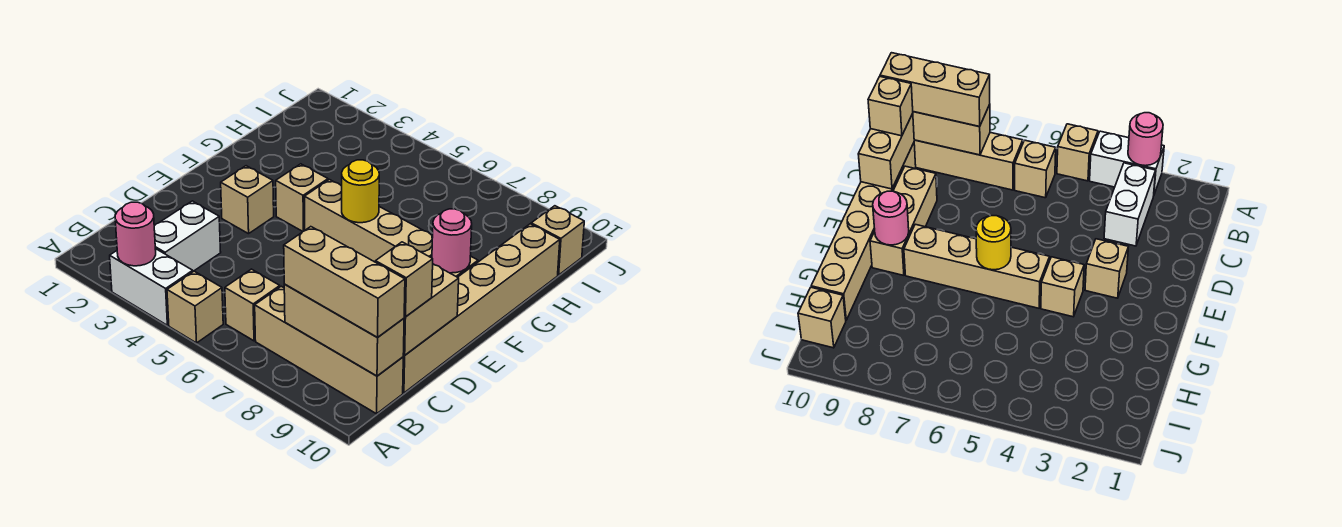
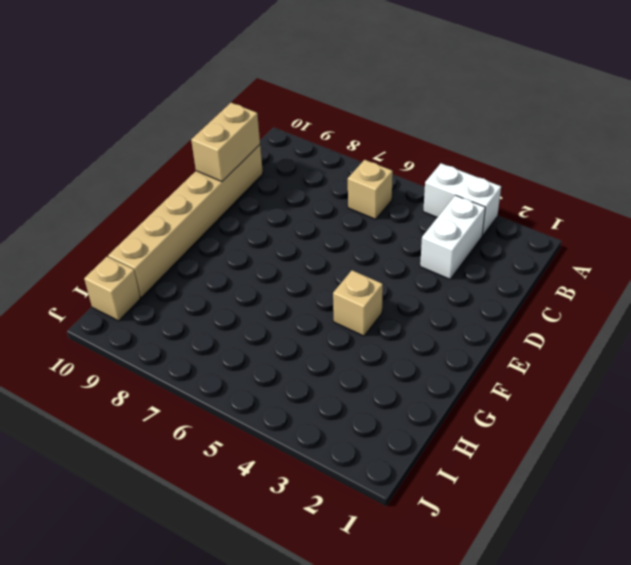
none -> tan 1x1 brick [167,271,223,343]
none -> tan 1x4 brick [255,286,403,414]
none -> tan 1x3 brick [870,166,937,275]

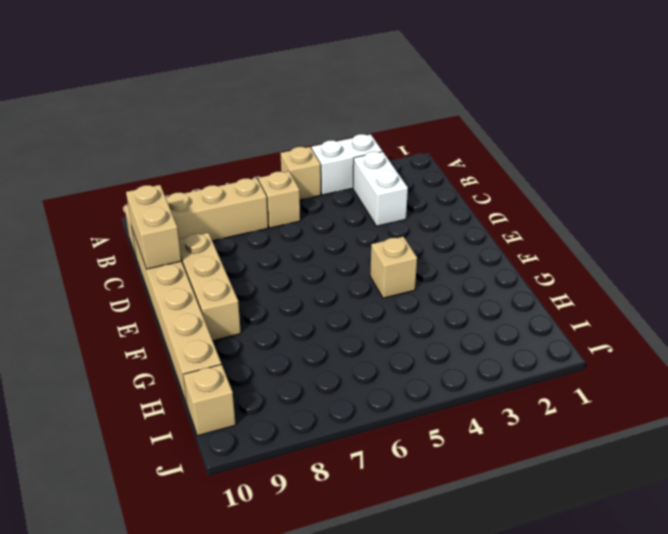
none -> tan 1x1 brick [221,166,274,234]
none -> tan 1x4 brick [305,180,433,262]
none -> pink 1x1 round brick [115,202,156,266]

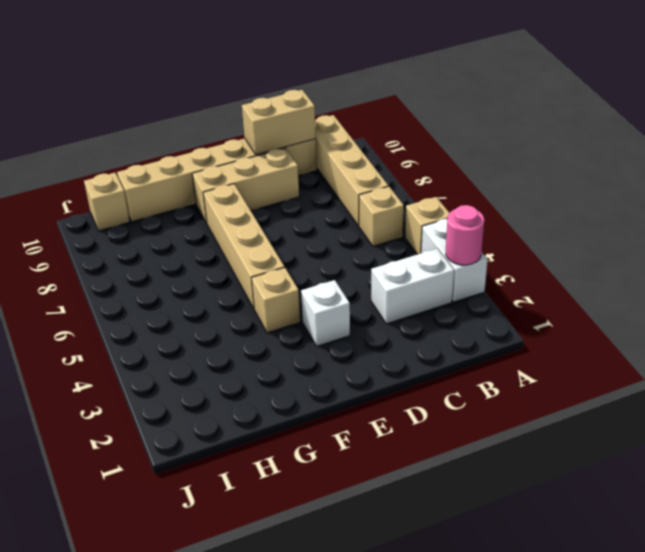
white 1x1 brick [301,280,350,346] -> tan 1x1 brick [221,166,274,234]
none -> tan 1x3 brick [284,284,404,376]
none -> yellow 1x1 round brick [342,160,379,223]
none -> pink 1x1 round brick [432,209,472,273]

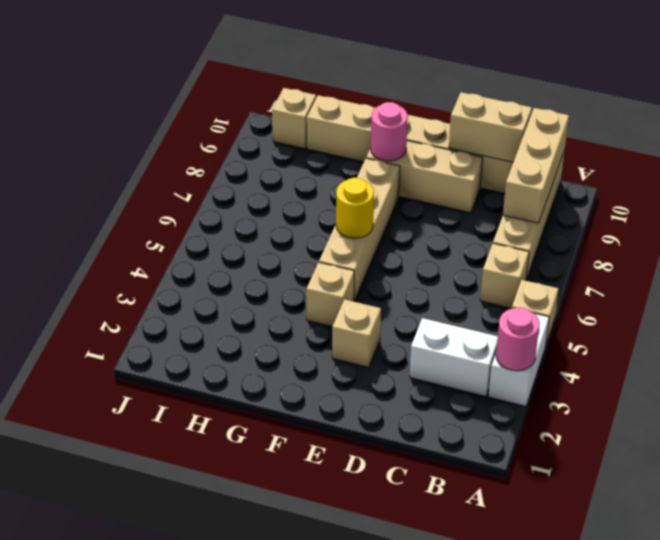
none -> tan 1x3 brick [284,227,405,338]
none -> tan 1x1 brick [376,242,433,317]

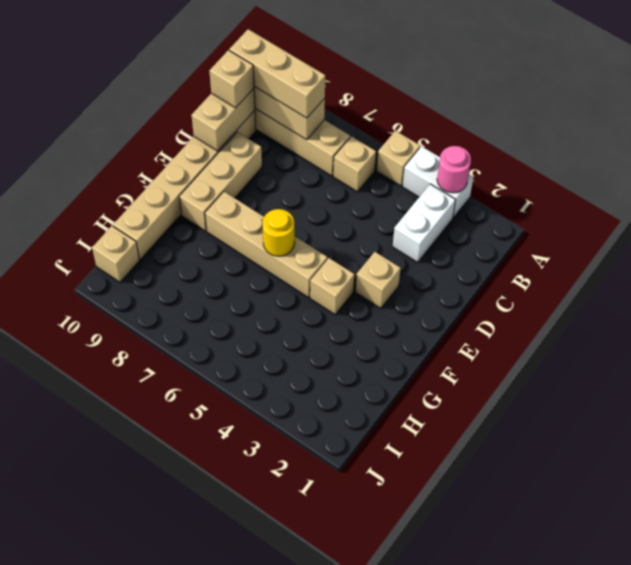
none -> pink 1x1 round brick [432,209,472,273]

